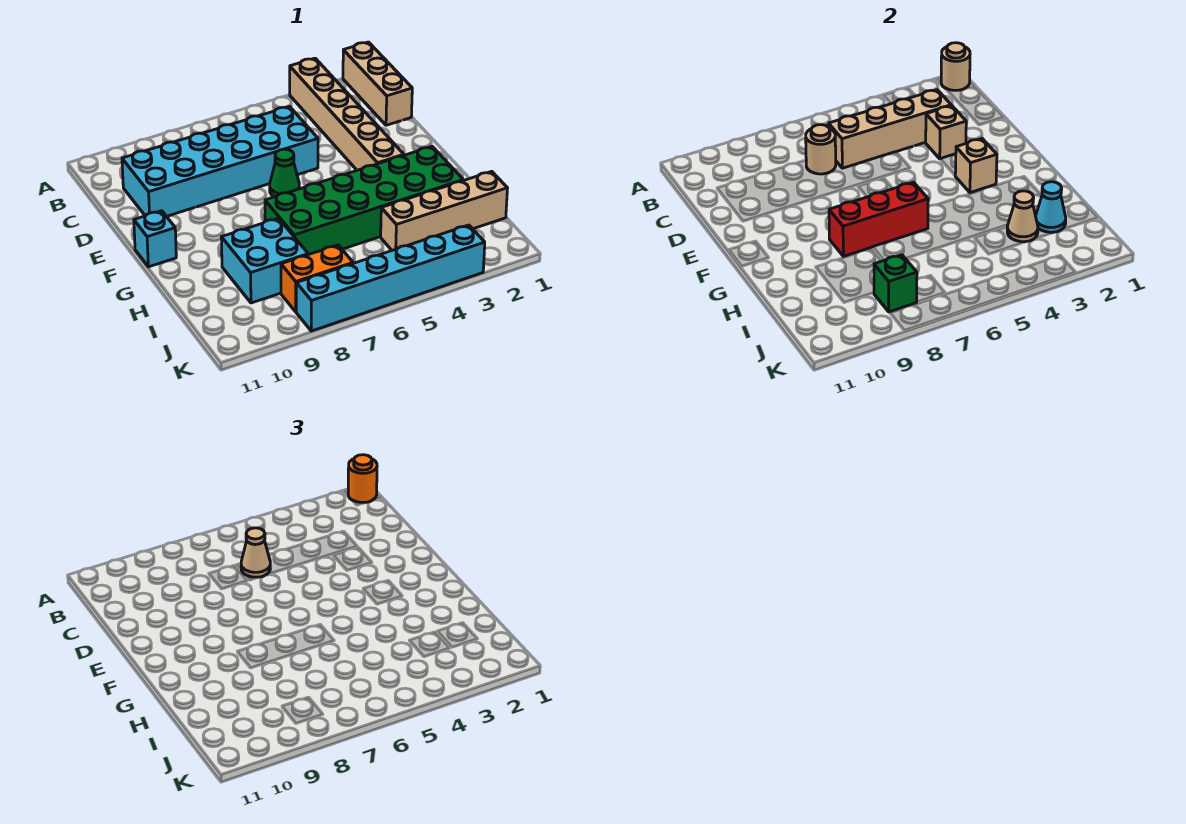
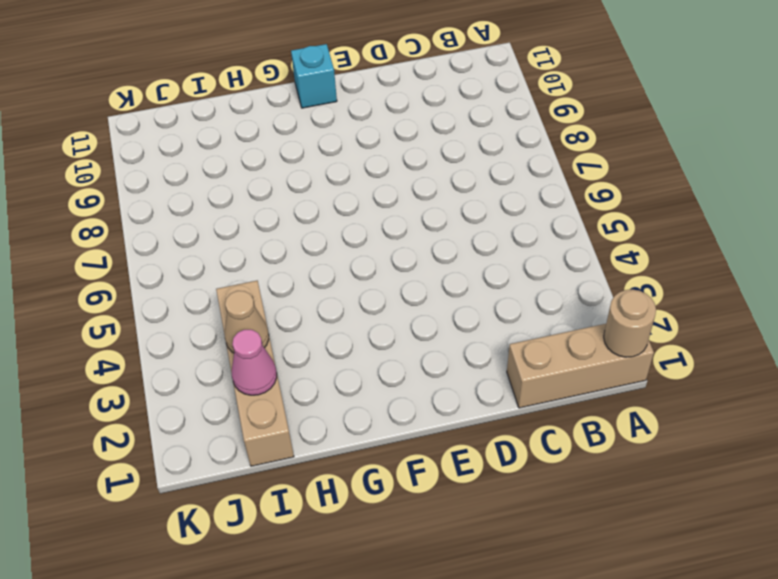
pink 1x1 cone [232,330,277,395] -> cyan 1x1 cone [1036,182,1066,232]
none -> tan 1x6 brick [290,58,404,170]
none -> cyan 2x6 brick [122,107,318,216]
none -> green 1x1 cone [270,149,299,197]

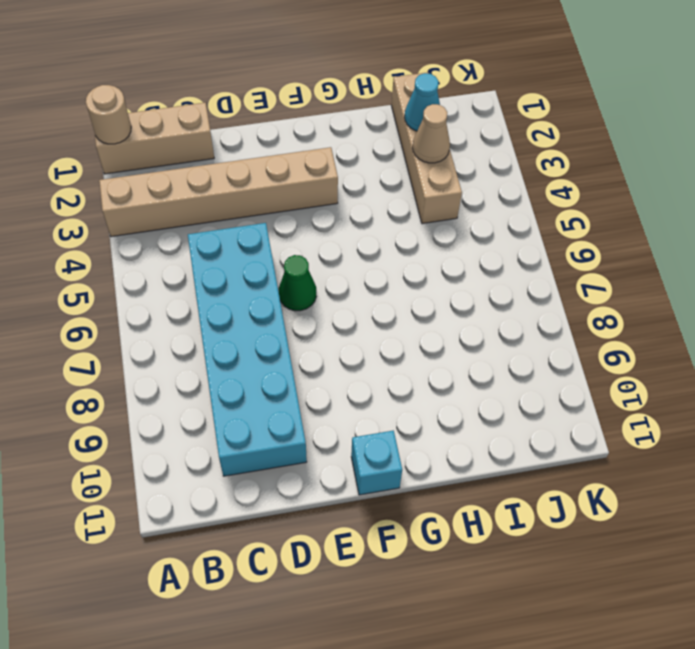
none -> green 2x6 brick [265,147,463,255]
none -> cyan 2x2 brick [221,218,308,303]
none -> orange 1x2 brick [281,245,353,312]

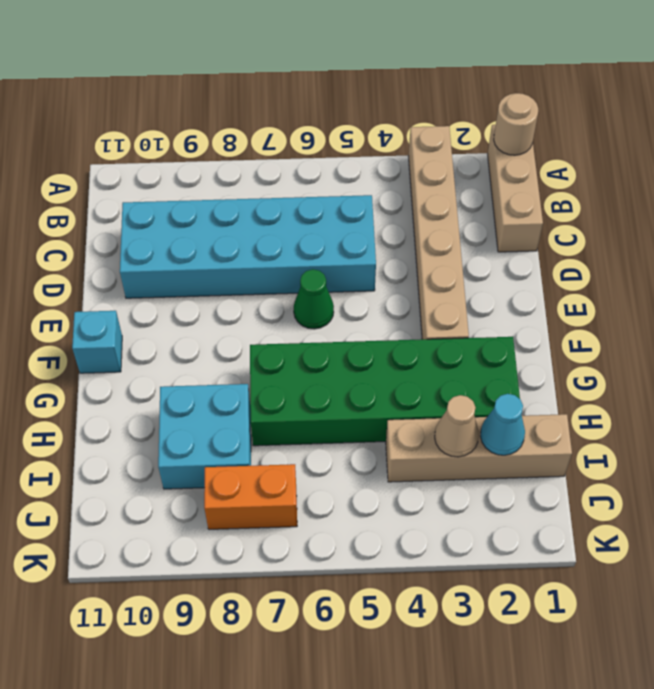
none -> cyan 1x6 brick [296,225,485,331]
none -> tan 1x4 brick [829,90,951,168]
none -> tan 1x1 round brick [806,125,836,174]

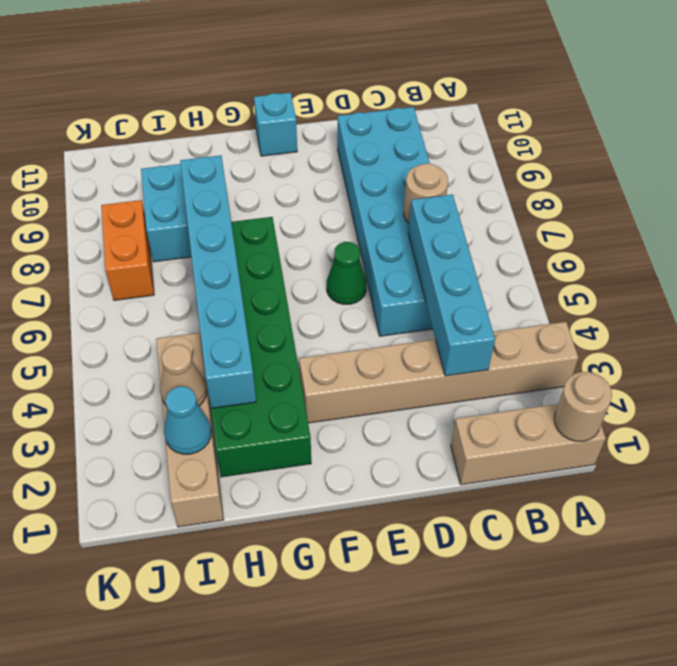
cyan 1x4 brick [408,194,495,376] -> tan 1x4 brick [829,90,951,168]
cyan 1x6 brick [180,155,256,408] -> cyan 1x6 brick moved to [296,225,485,331]
none -> tan 1x1 brick [926,106,966,159]
none -> tan 1x1 brick [955,139,997,193]
none -> red 1x3 brick [829,182,928,256]

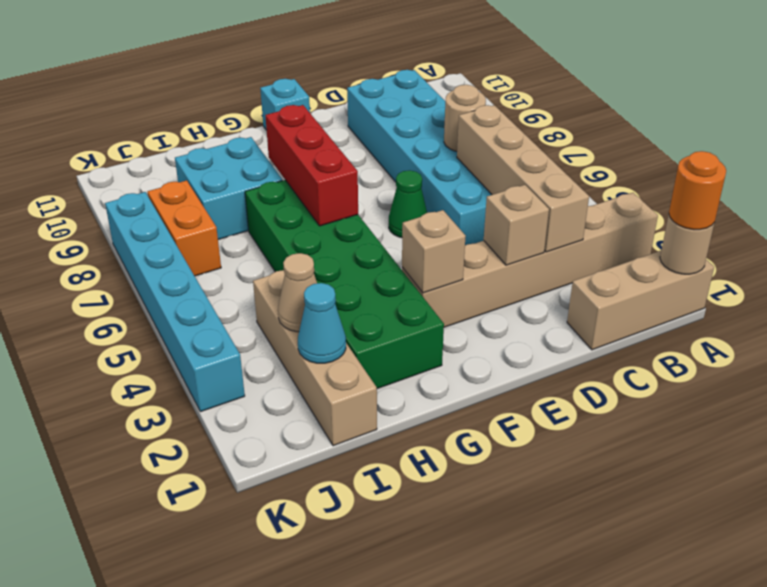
none -> green 1x1 brick [874,255,917,312]
none -> tan 1x1 cone [241,528,270,577]

